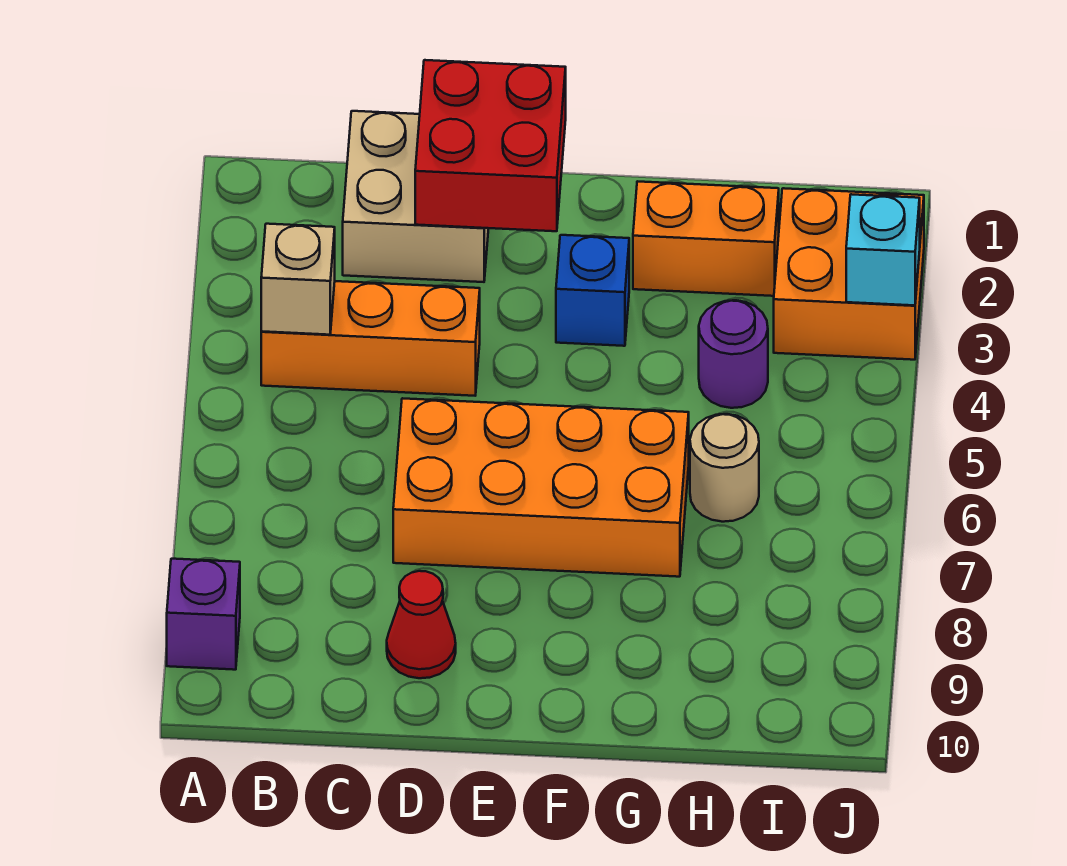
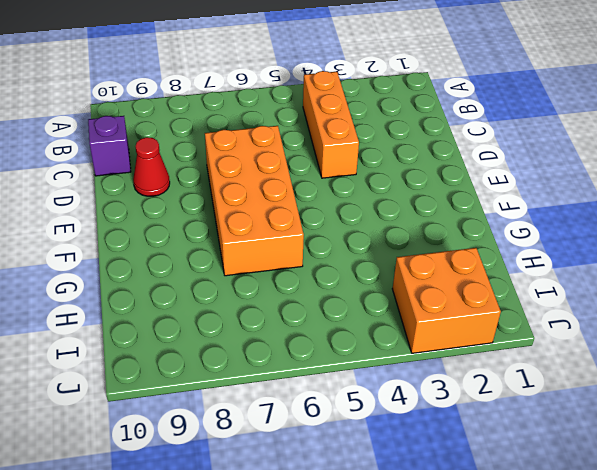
purple 1x1 brick [88,116,131,176] -> purple 1x1 brick moved to [167,559,240,670]
none -> tan 2x2 brick [343,111,489,282]
none -> blue 1x1 brick [556,235,629,346]
none -> orange 1x2 brick [633,181,779,296]

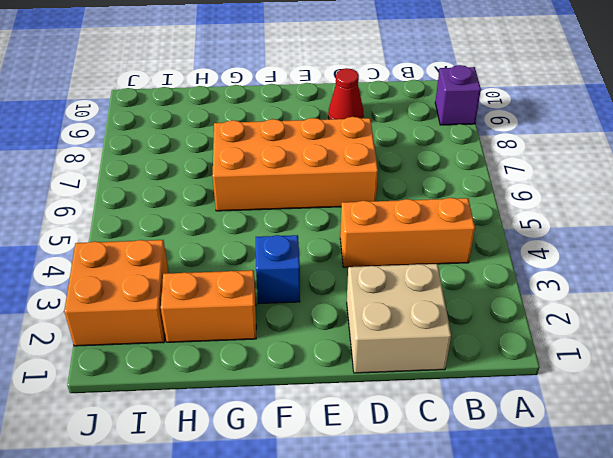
none -> purple 1x1 round brick [699,300,768,408]
none -> tan 1x1 round brick [690,414,759,522]
none -> tan 1x1 brick [261,224,335,335]

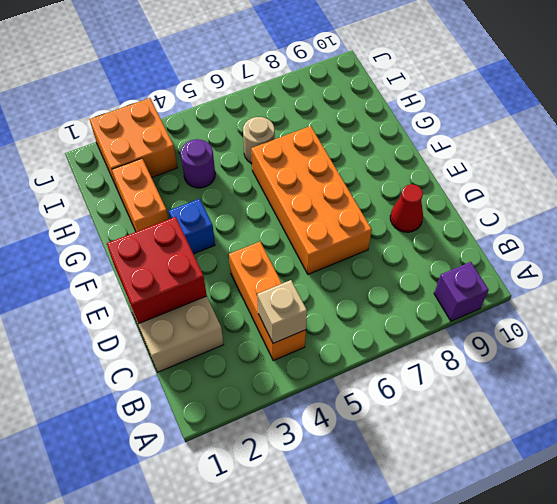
none -> cyan 1x1 brick [846,194,920,305]

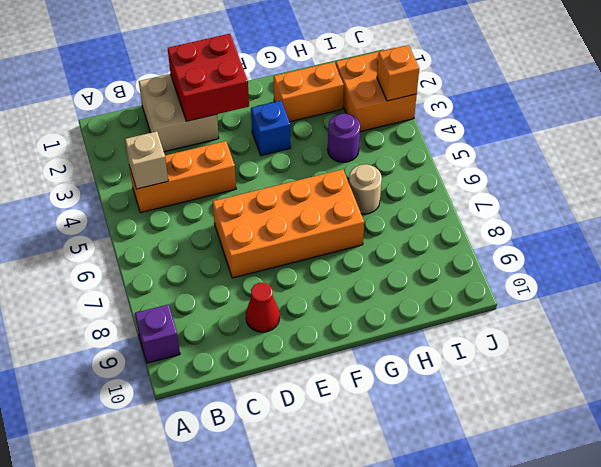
orange 1x1 brick [377,45,419,101] -> cyan 1x1 brick [846,194,920,305]

